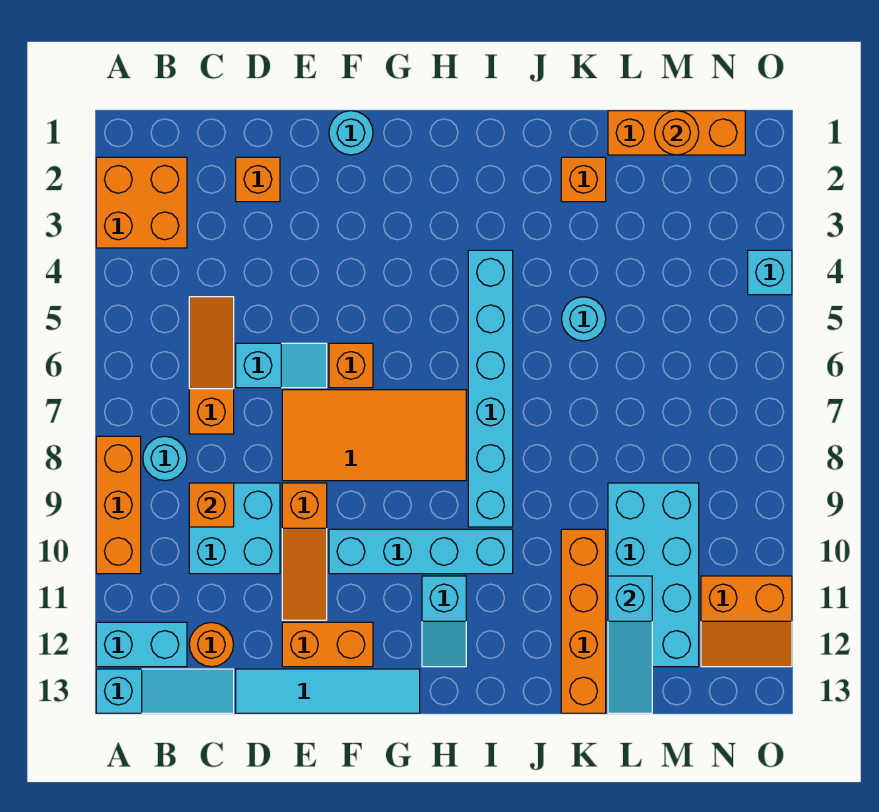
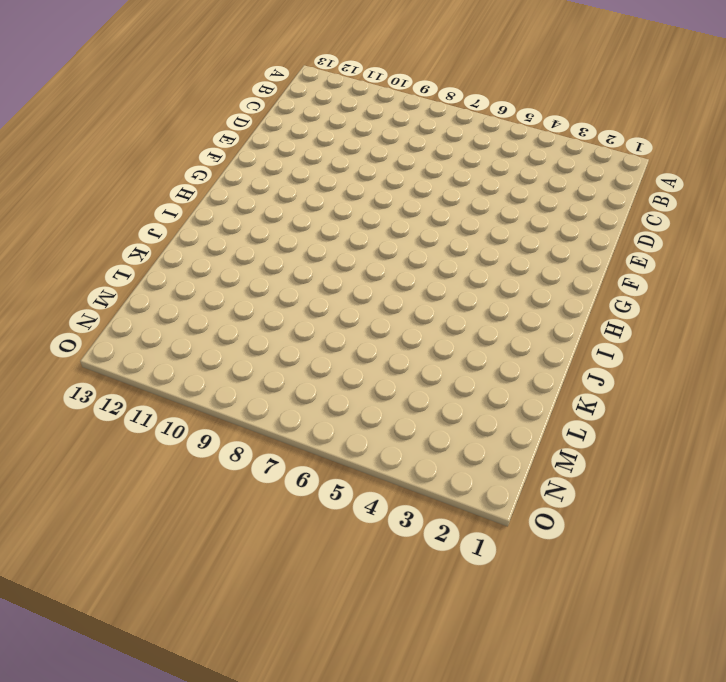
none -> orange 2x2 brick [96,157,187,248]
none -> orange 1x3 brick [96,436,141,574]
none -> cyan 1x2 brick [96,622,187,667]

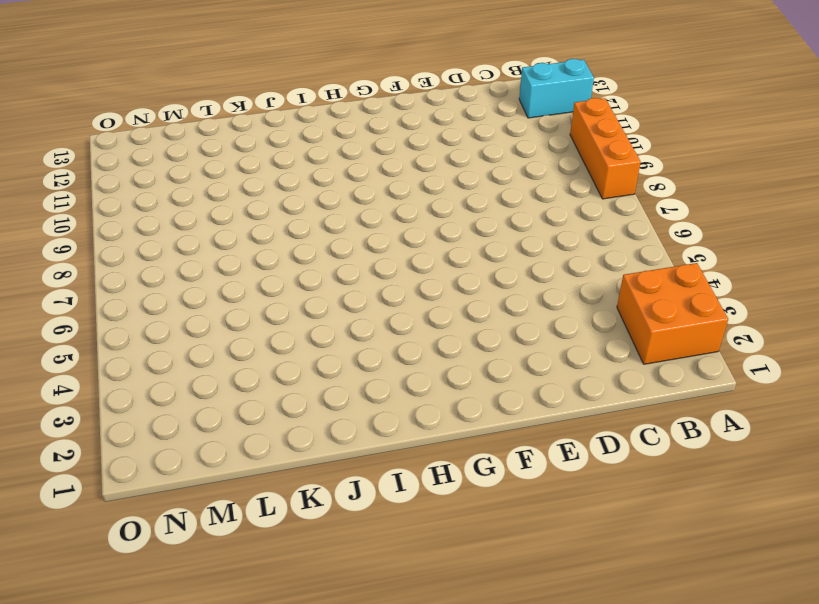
none -> cyan 1x3 slope [96,669,234,713]
none -> cyan 1x1 round brick [143,436,187,481]
none -> orange 1x3 slope [189,297,234,434]

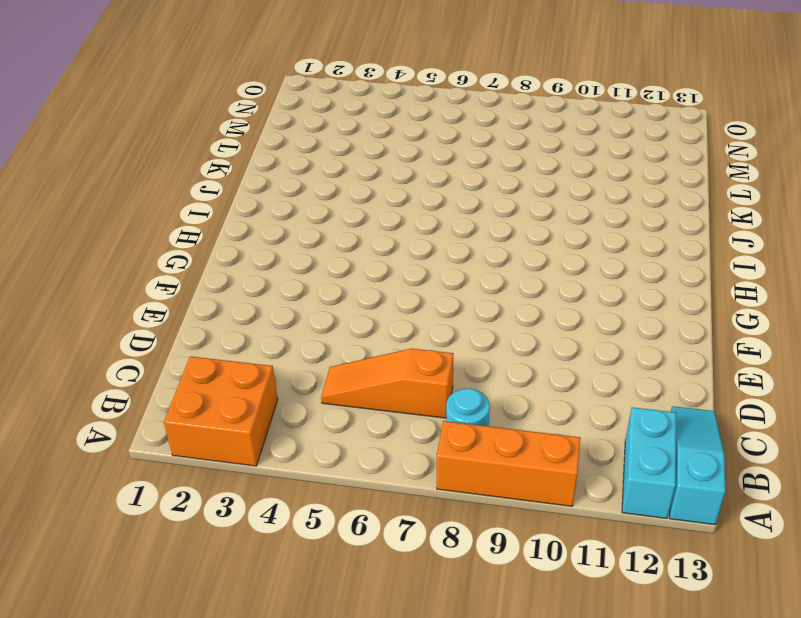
none -> cyan 2x2 brick [189,483,280,574]
none -> orange 1x1 round brick [189,622,234,667]
none -> orange 1x1 brick [236,157,280,202]

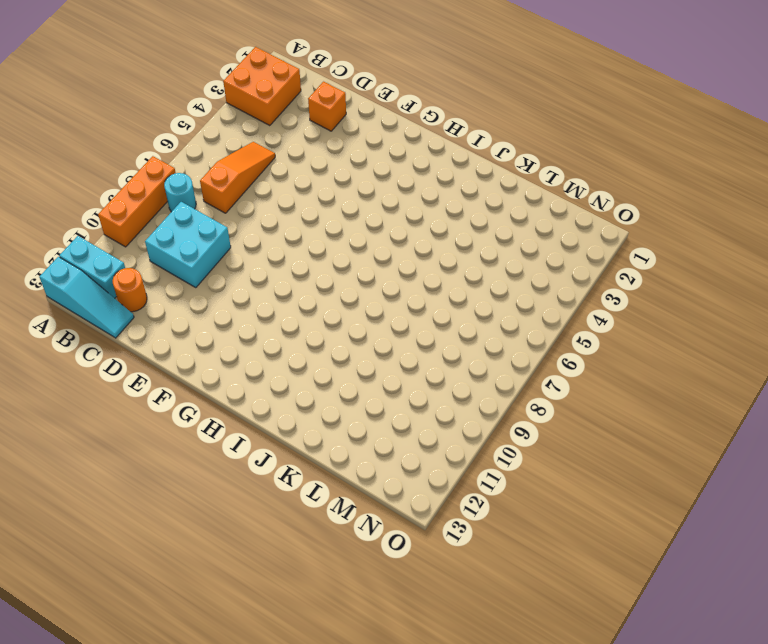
none -> cyan 1x2 slope [236,343,327,388]
none -> cyan 1x4 tile [236,669,420,713]
none -> orange 2x4 tile [282,390,466,481]

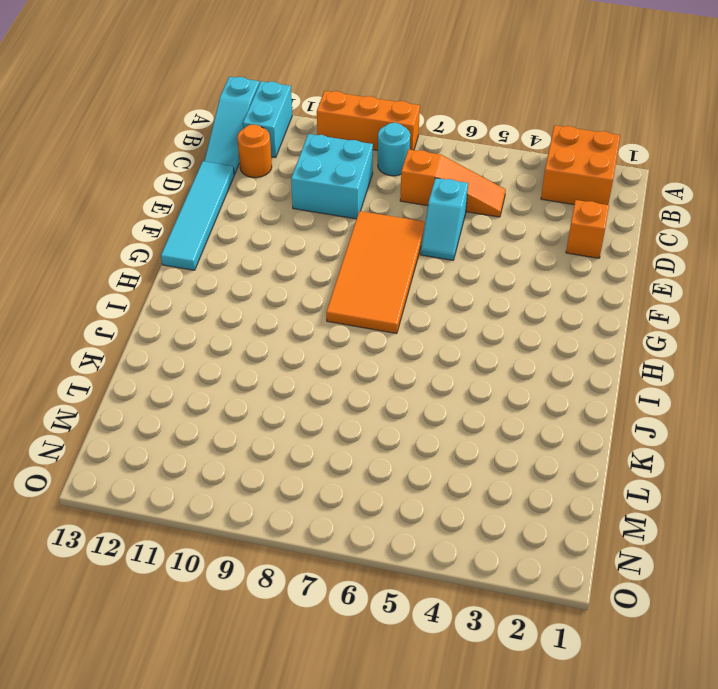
none -> orange 1x3 slope [282,483,327,620]
none -> orange 1x2 brick [282,622,373,667]
none -> cyan 1x1 round brick [329,111,373,155]

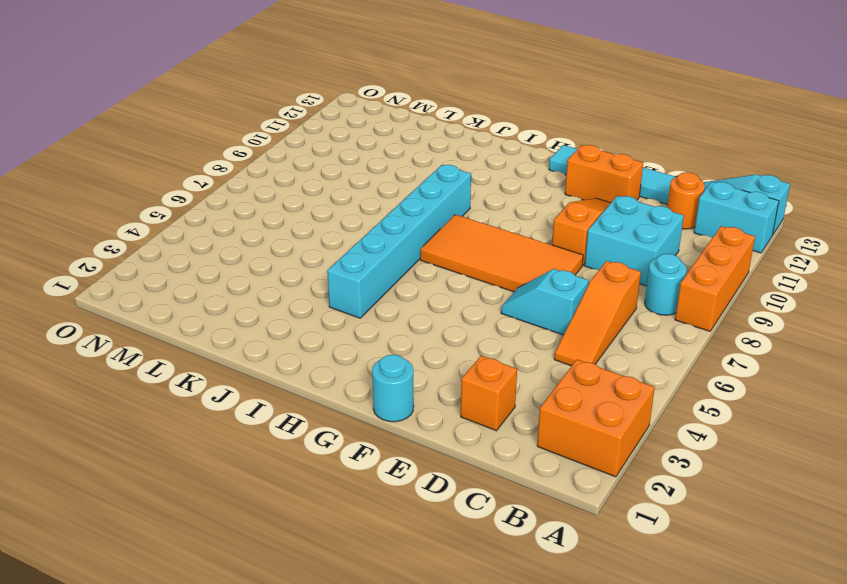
none -> orange 1x1 brick [329,343,373,388]
none -> cyan 1x4 brick [329,529,513,574]
none -> cyan 1x2 slope [422,576,466,667]

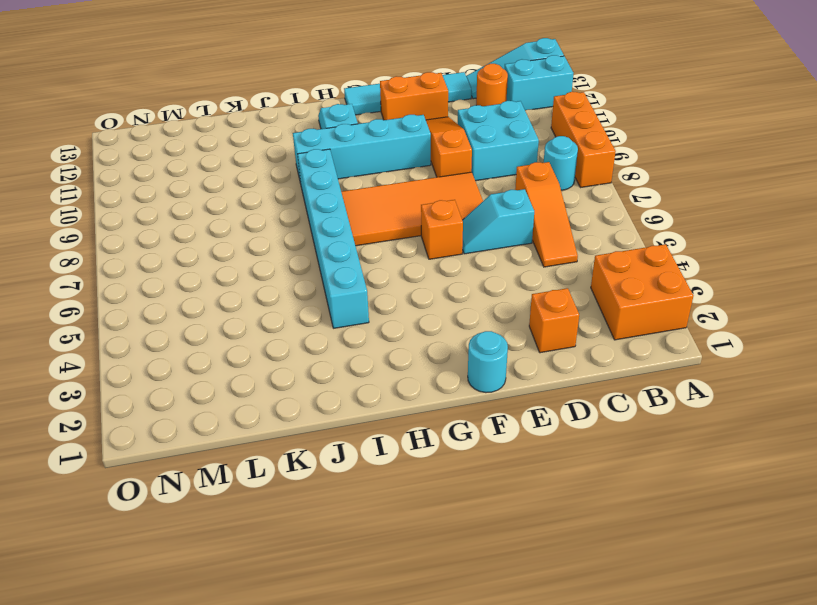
none -> orange 1x1 brick [561,157,606,202]
none -> cyan 1x1 round brick [562,297,606,341]
none -> orange 1x4 brick [561,529,606,713]

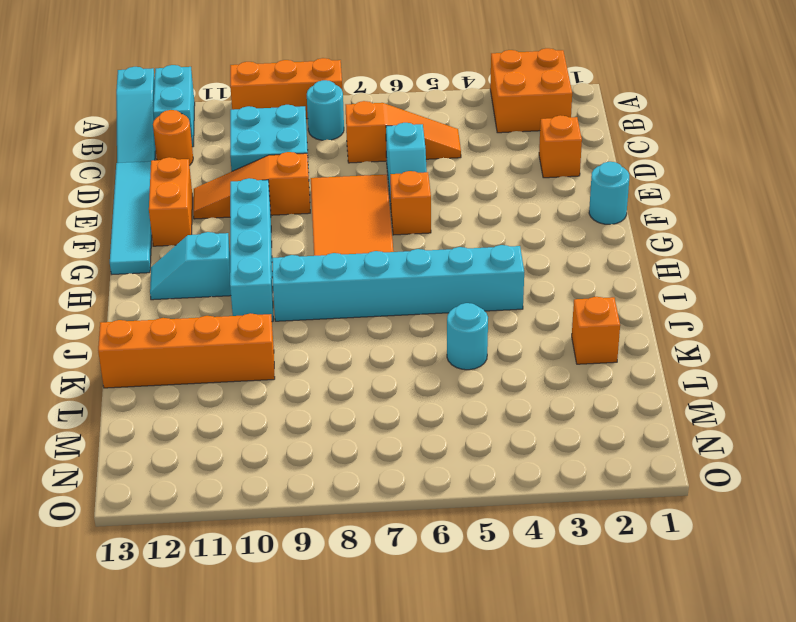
none -> orange 1x3 brick [608,111,745,155]
none -> cyan 2x4 brick [608,483,699,667]
none -> orange 2x2 slope [701,576,792,667]

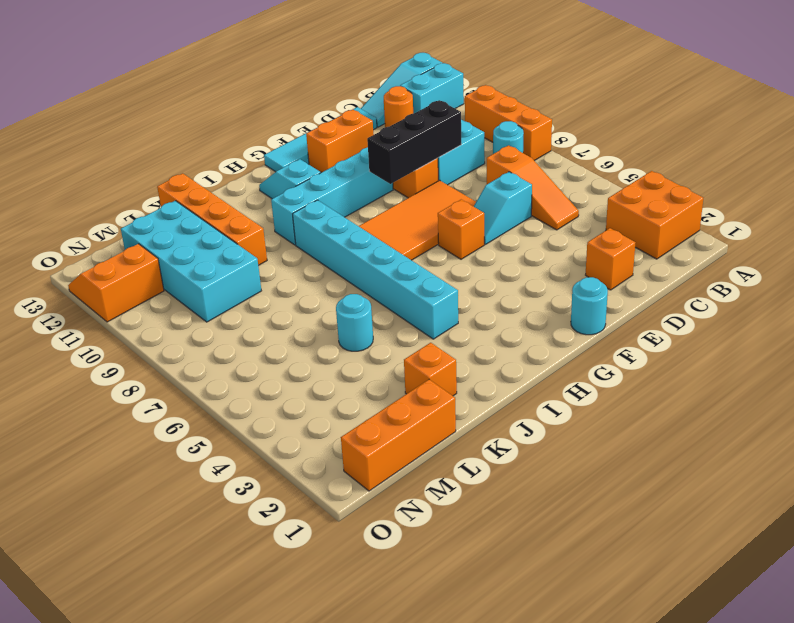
black 1x3 brick [367,100,461,184] -> none
none -> cyan 1x1 brick [748,250,792,295]
none -> orange 1x1 brick [189,483,234,527]
none -> cyan 1x3 slope [608,576,652,713]

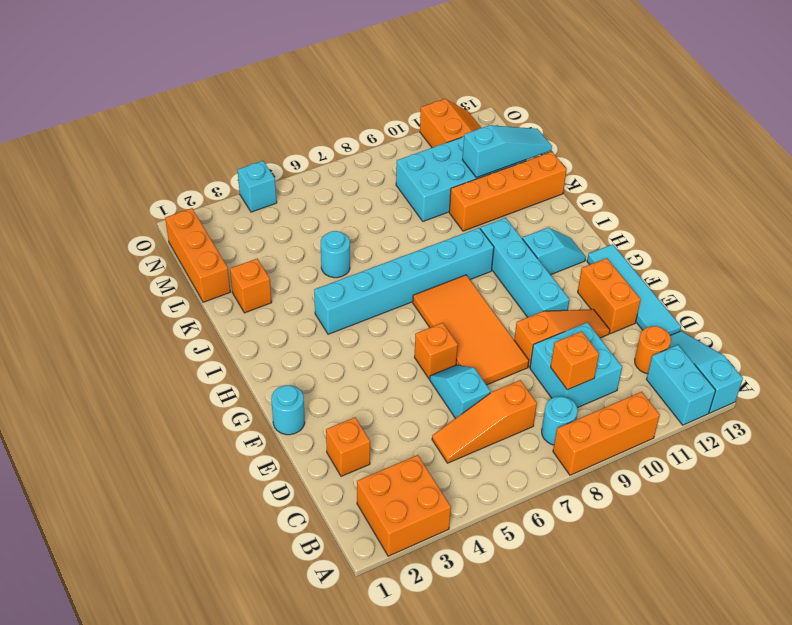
none -> orange 1x1 round brick [655,111,699,155]

